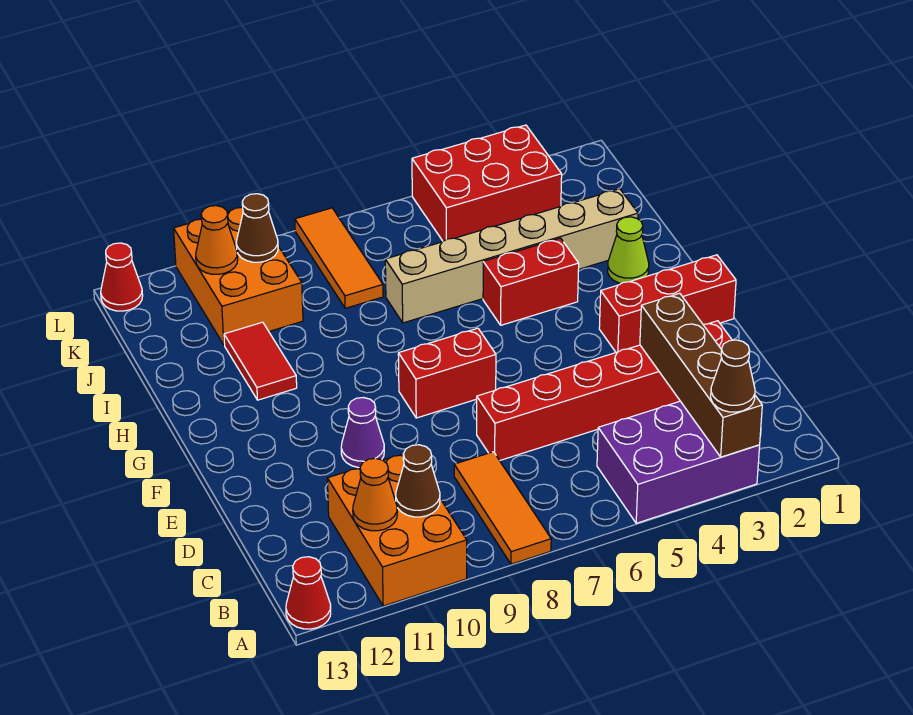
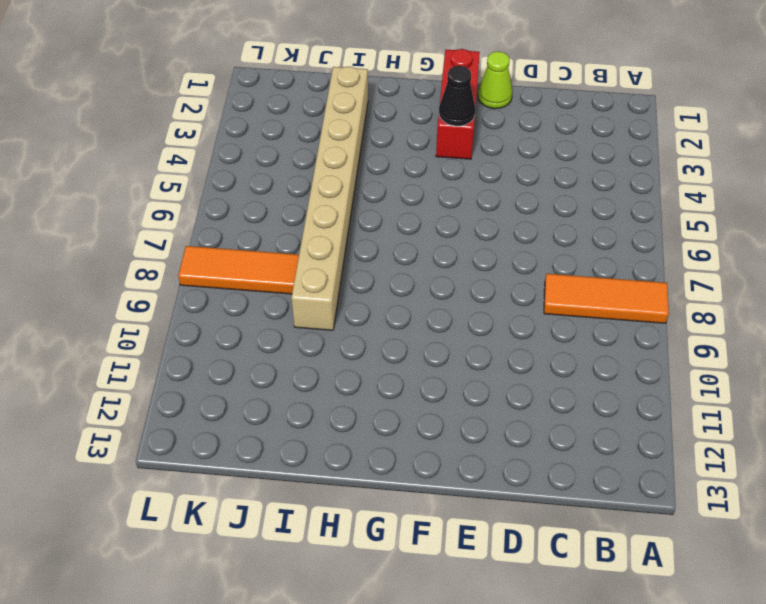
lime 1x1 cone [478,51,512,109] -> lime 1x1 cone moved to [608,217,649,283]
black 1x1 cone [439,66,475,126] -> none
tan 1x8 brick [292,67,368,330] -> tan 1x6 brick [385,189,638,323]
none -> purple 2x3 brick [597,401,760,523]
none -> orange 2x3 brick [327,454,467,606]
none -> red 1x1 cone [286,557,331,629]

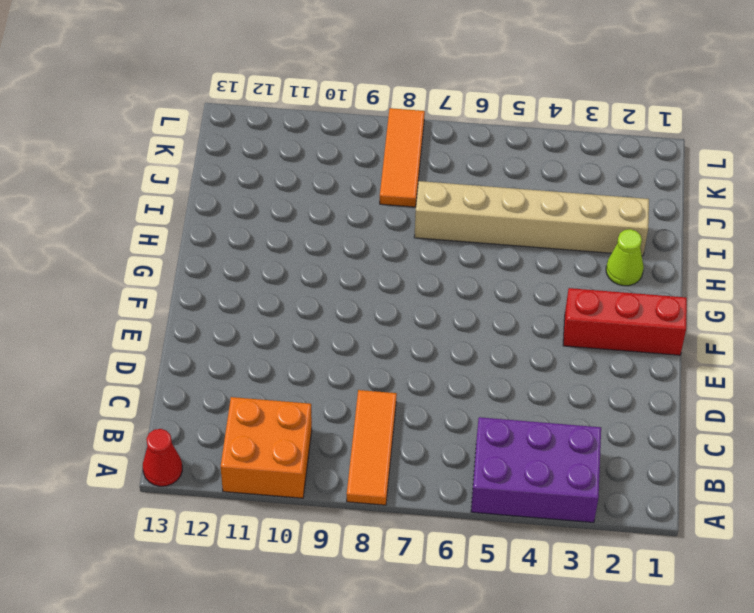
orange 2x2 brick [221,397,312,498] -> orange 2x3 brick [327,454,467,606]
none -> red 1x6 brick [477,321,732,460]
none -> purple 1x1 cone [341,398,384,468]
none -> red 1x2 brick [398,328,496,418]

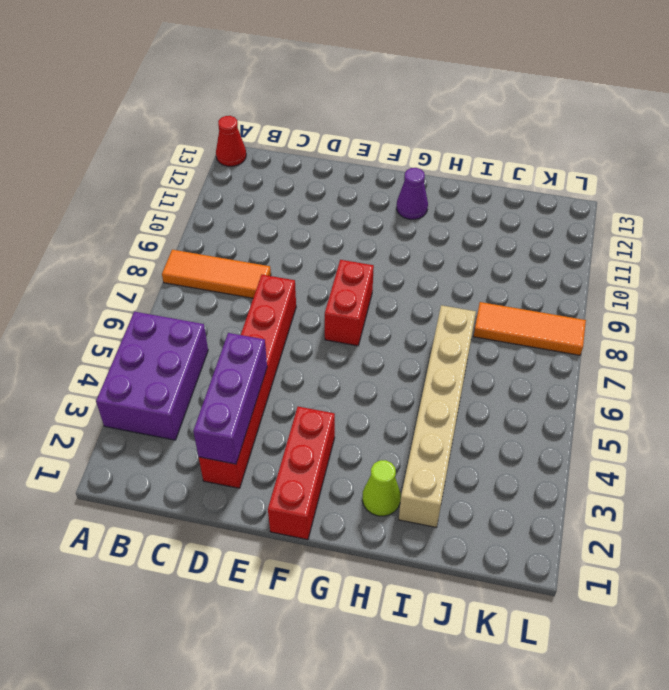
purple 1x3 brick [193,333,267,464] -> brown 1x4 brick [640,293,762,457]
purple 1x1 cone [397,168,428,219] -> purple 1x1 cone moved to [341,398,384,468]
none -> orange 2x3 brick [327,454,467,606]
none -> red 1x2 brick [483,238,579,325]
none -> red 1x2 tile [224,322,297,400]

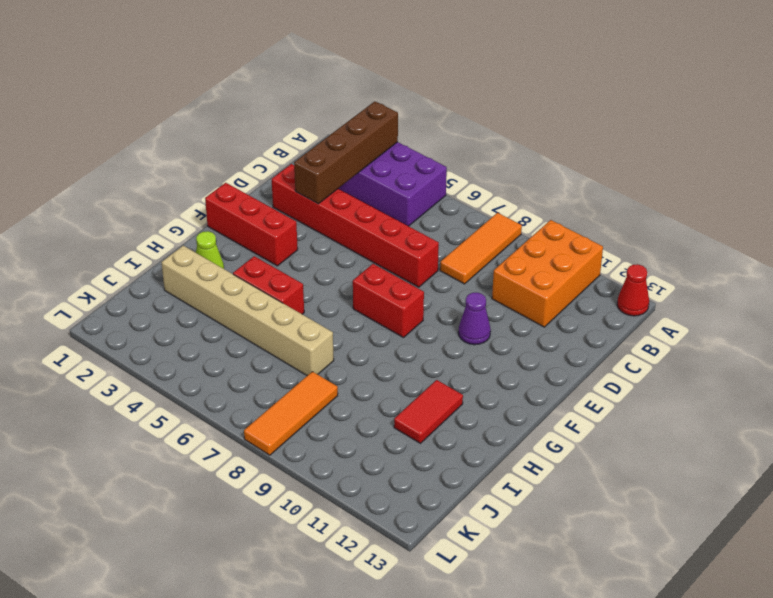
none -> orange 2x3 brick [174,207,303,345]
none -> red 2x3 brick [412,125,562,241]
none -> red 1x1 cone [101,243,143,311]

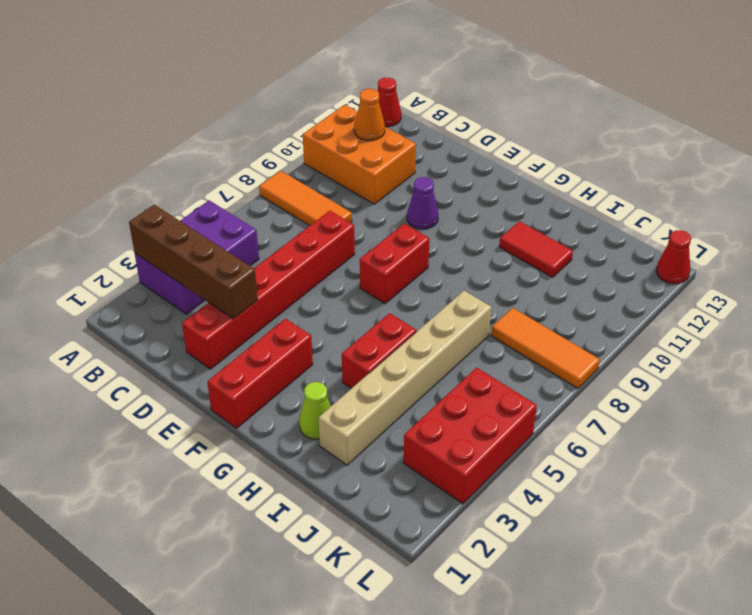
none -> orange 2x3 brick [174,207,303,345]
none -> brown 1x1 cone [396,445,440,517]
none -> brown 1x1 cone [236,194,278,262]

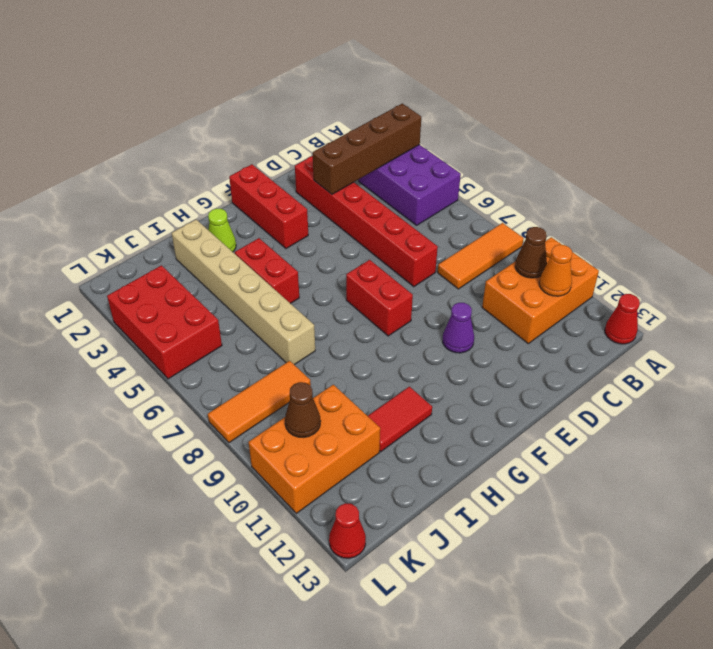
none -> orange 1x1 cone [196,206,238,274]
none -> brown 1x1 cone [711,340,755,412]

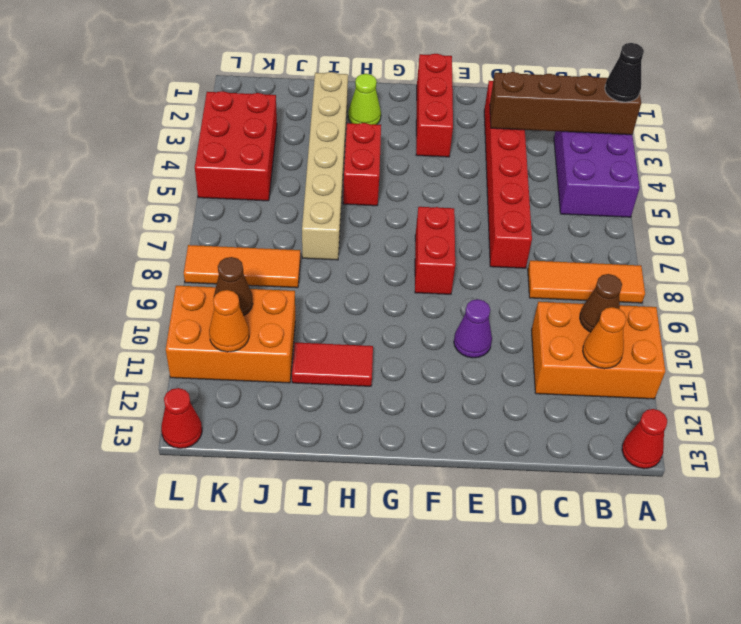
black 1x1 cone [605,43,644,102] -> brown 1x1 cone [711,340,755,412]

